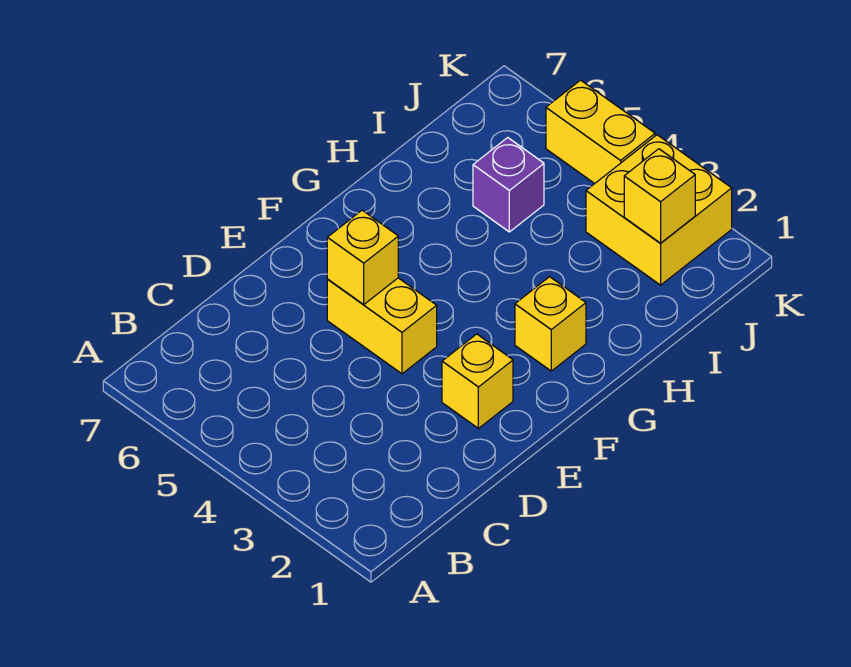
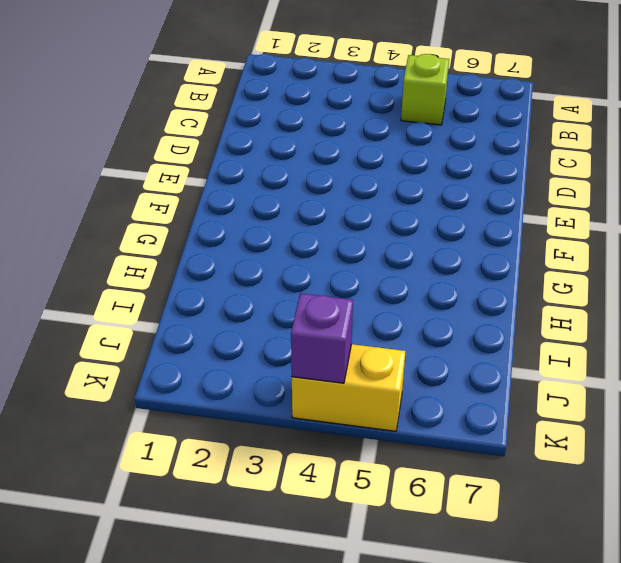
lime 1x1 brick [401,54,449,125] -> none
purple 1x1 brick [291,293,353,383] -> purple 1x1 brick moved to [473,138,544,232]
none -> yellow 1x1 brick [442,334,513,428]
none -> yellow 1x2 brick [327,278,437,374]

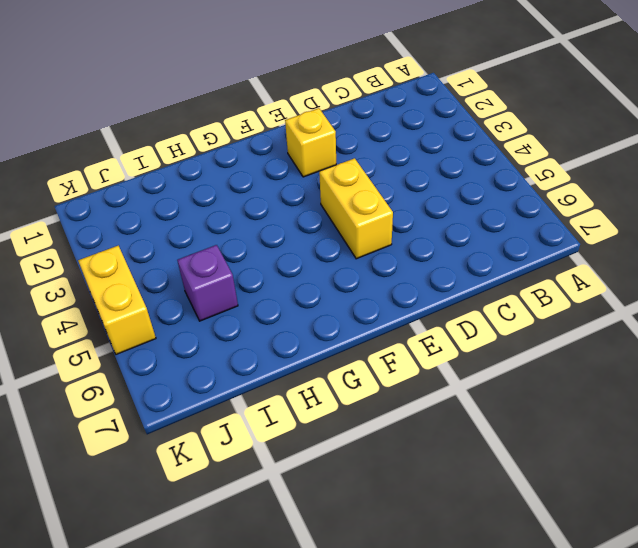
none -> yellow 1x1 brick [515,277,586,371]
none -> yellow 2x2 brick [586,135,732,285]

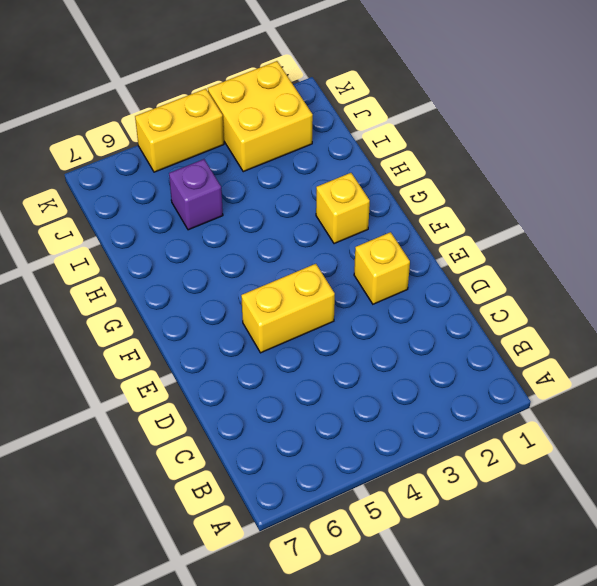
none -> yellow 1x1 brick [327,210,398,305]
none -> yellow 1x1 brick [624,149,695,243]

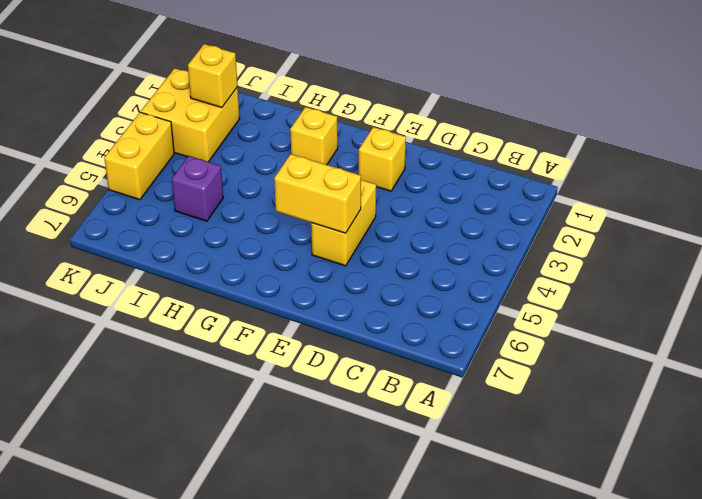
yellow 1x2 brick [274,154,361,233] -> yellow 1x1 brick [327,210,398,305]

